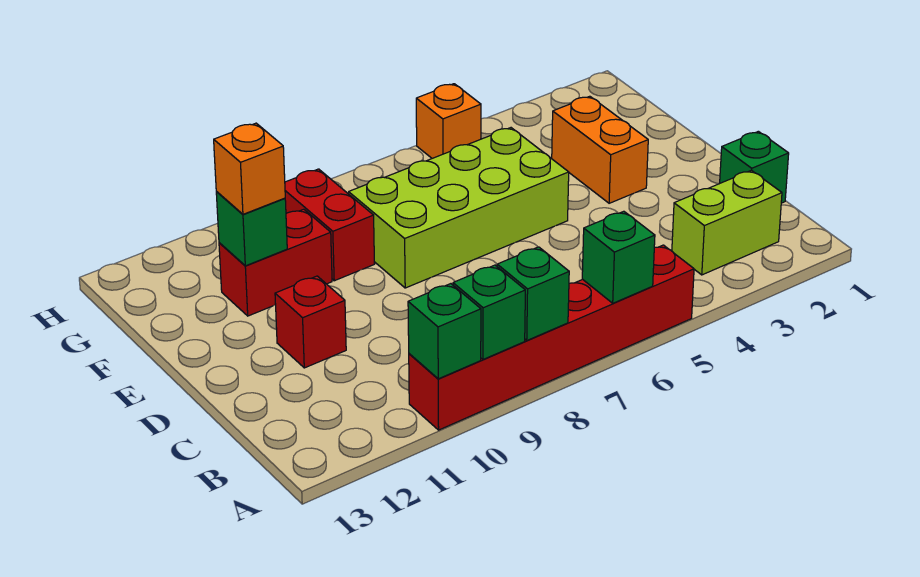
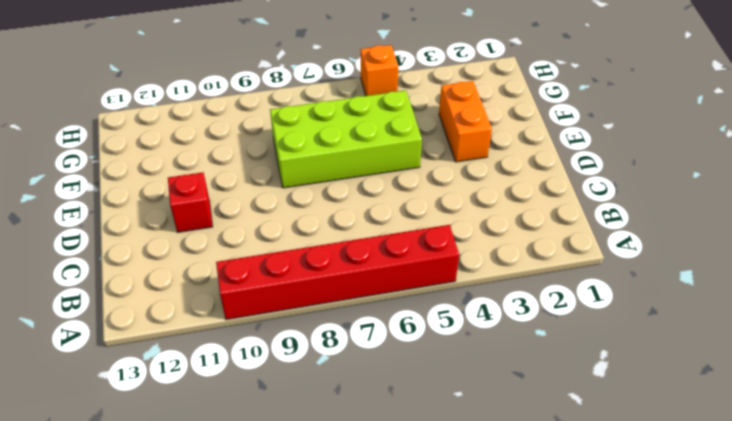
none -> lime 1x2 brick [672,170,782,275]
none -> green 1x1 brick [720,131,789,203]
none -> red 1x2 brick [285,169,374,281]

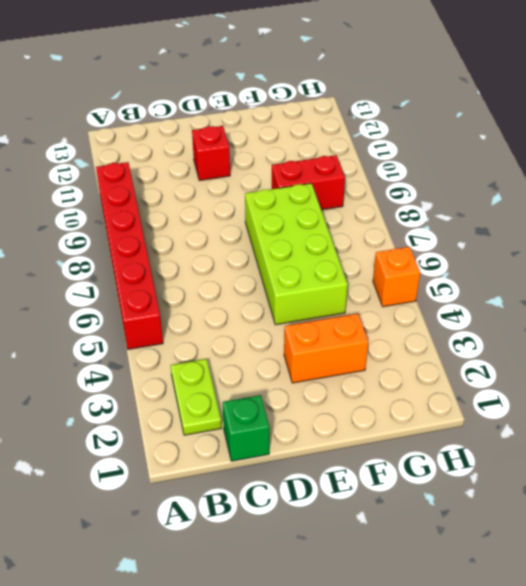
lime 1x2 plate [171,359,222,435] -> lime 1x2 brick [672,170,782,275]
none -> red 1x2 brick [219,209,332,316]
none -> green 1x1 brick [582,211,655,303]
none -> green 1x1 brick [497,247,569,340]

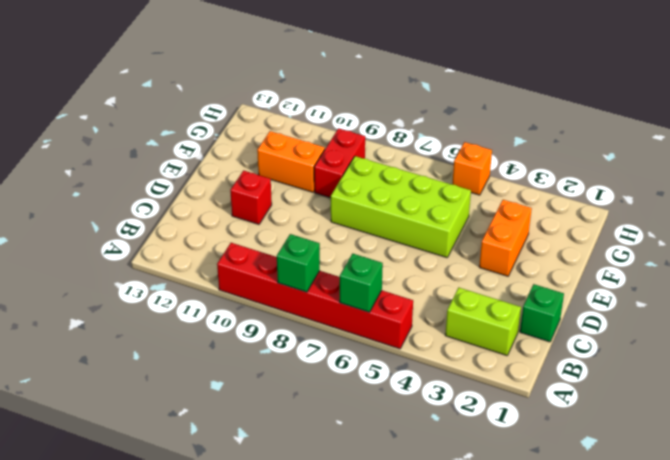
orange 1x2 brick [257,131,325,192] -> red 1x2 brick [219,209,332,316]
none -> green 1x1 brick [453,265,525,359]
none -> green 1x1 brick [408,284,481,379]
none -> green 1x1 brick [216,192,287,266]

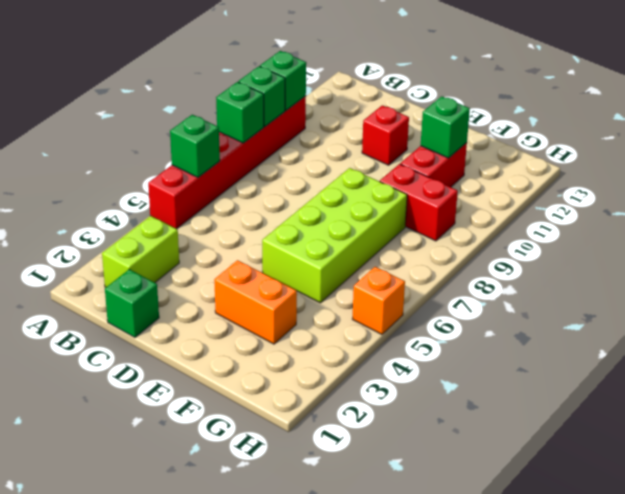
none -> orange 1x1 brick [214,123,285,214]

